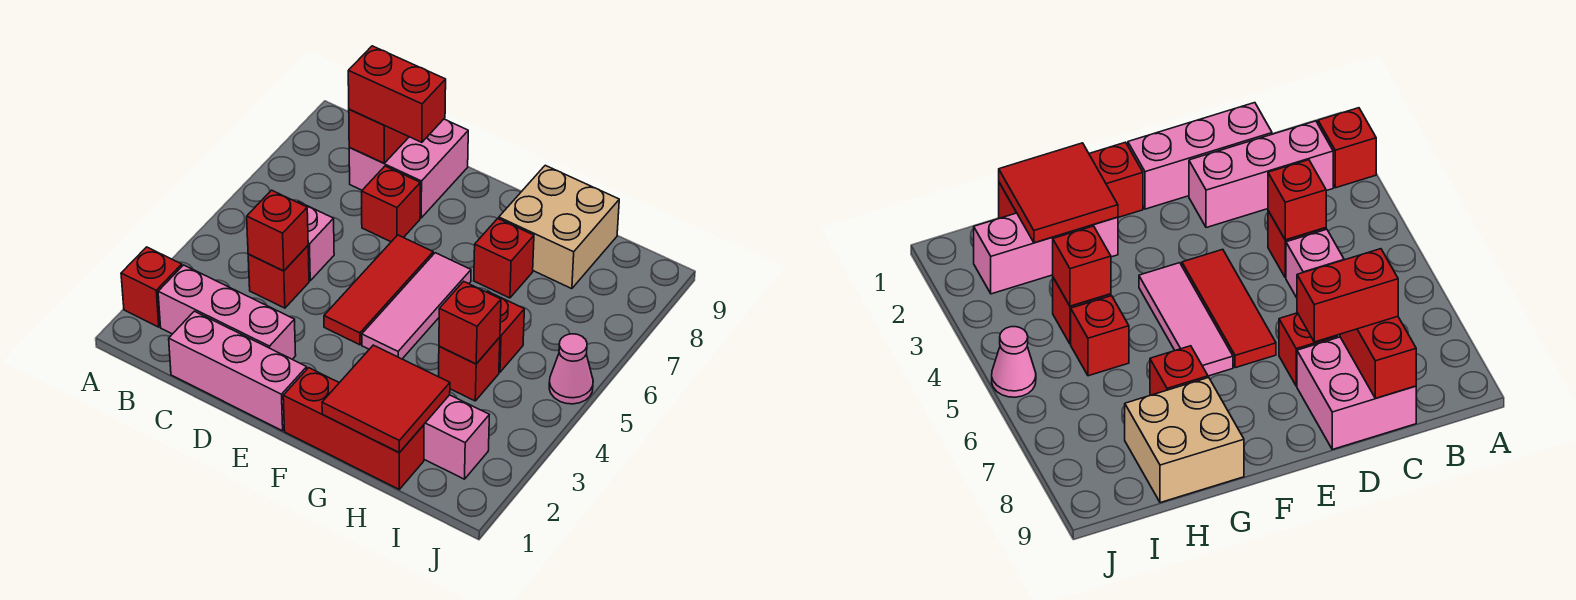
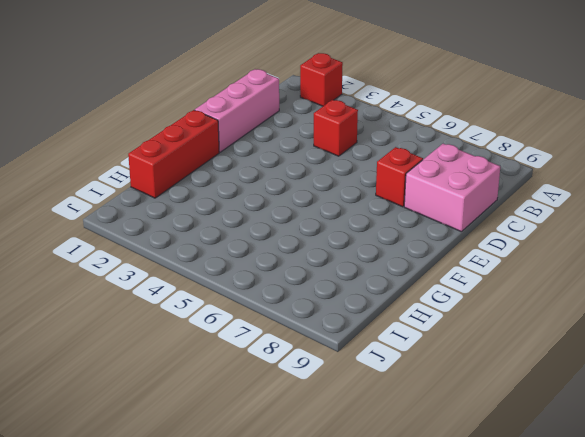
none -> pink 1x3 brick [158,265,296,359]
none -> pink 1x1 brick [298,202,334,281]
none -> red 1x3 tile [324,235,433,345]

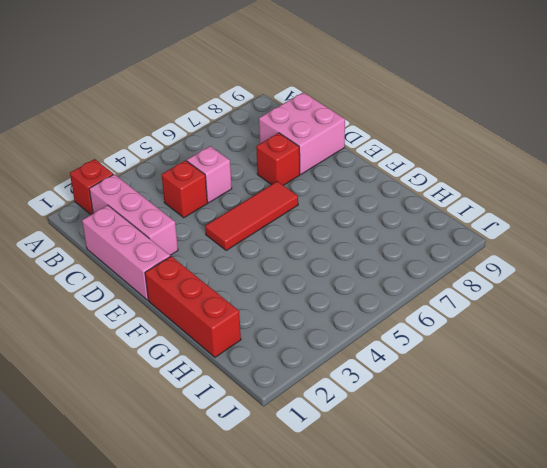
none -> pink 1x3 tile [362,253,471,359]
none -> pink 1x3 brick [424,395,489,479]
none -> red 1x1 brick [474,219,534,298]

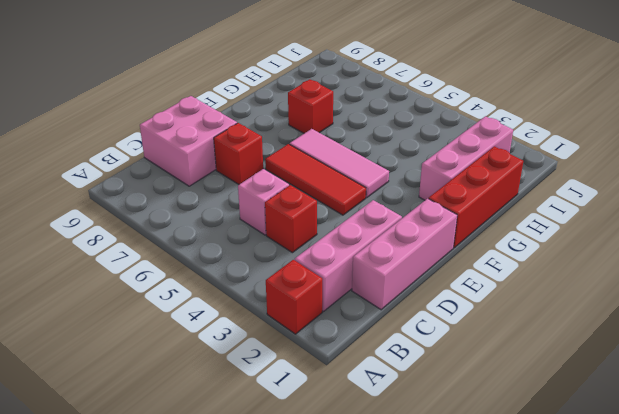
none -> tan 2x2 brick [499,165,619,289]
none -> red 1x1 brick [439,337,500,401]
none -> red 1x1 brick [487,291,524,372]

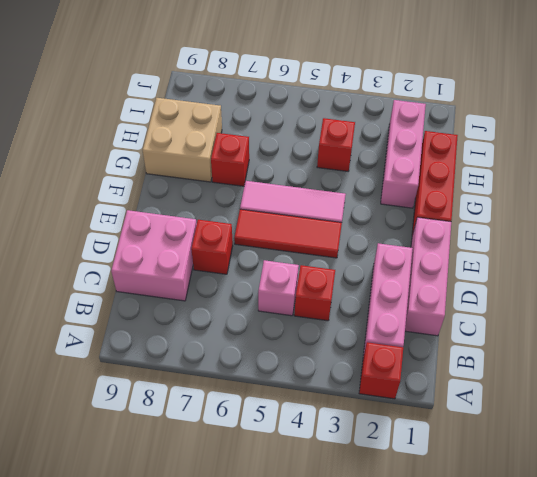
none -> red 1x1 brick [487,291,524,372]
none -> pink 1x1 cone [549,334,593,404]
none -> red 1x1 brick [247,190,308,271]

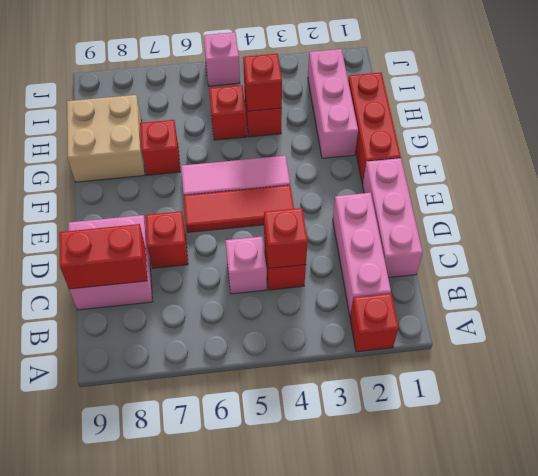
pink 1x1 brick [203,32,240,86] -> pink 1x1 cone [549,334,593,404]
none -> red 2x2 tile [322,345,450,453]
none -> red 1x2 brick [348,46,446,142]

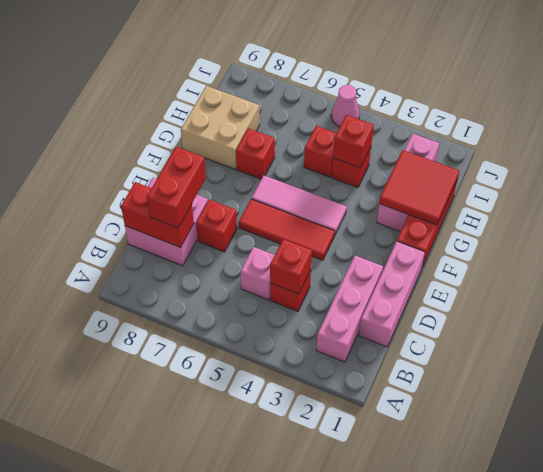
none -> red 1x1 brick [121,247,182,327]

